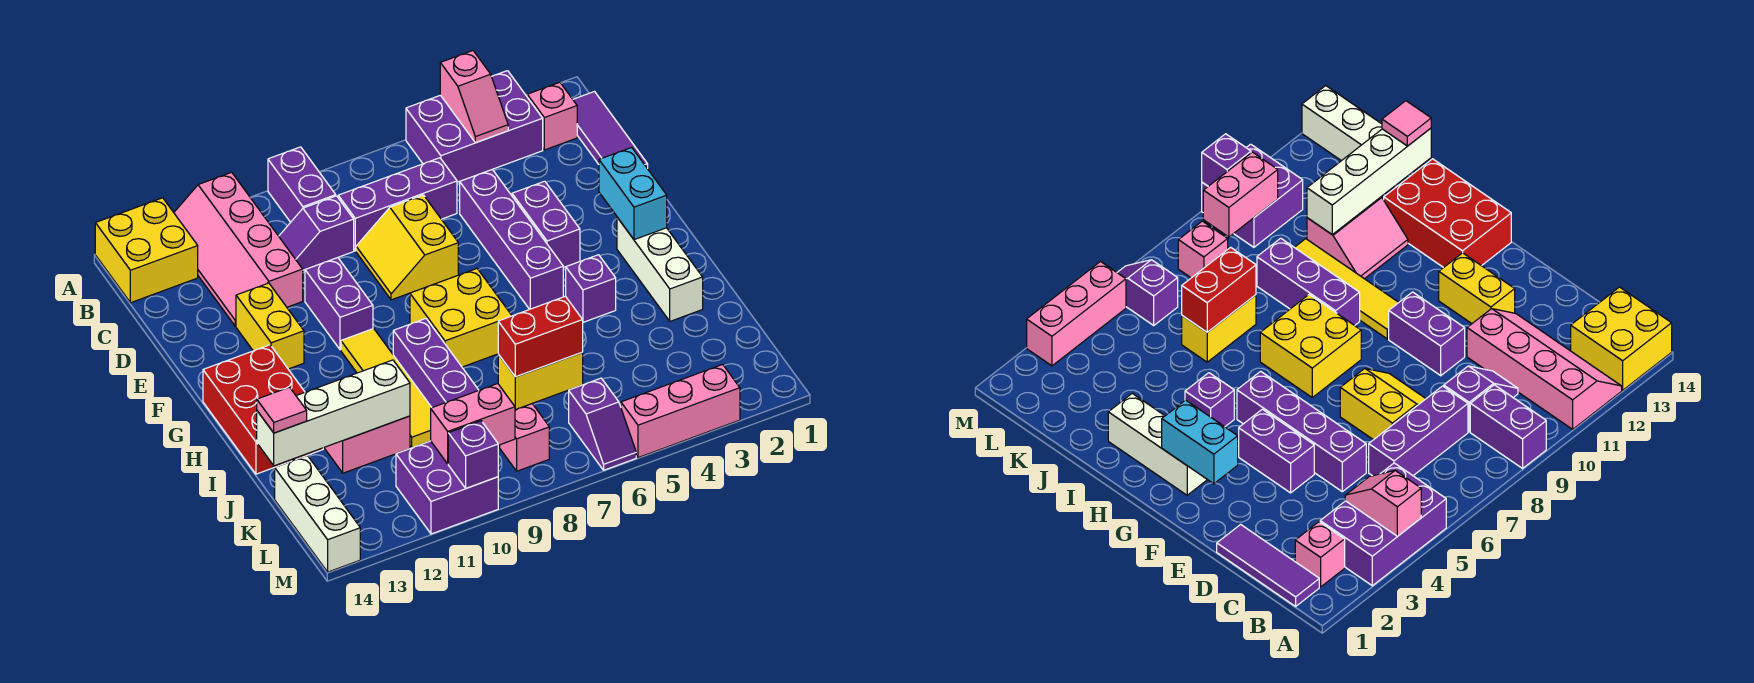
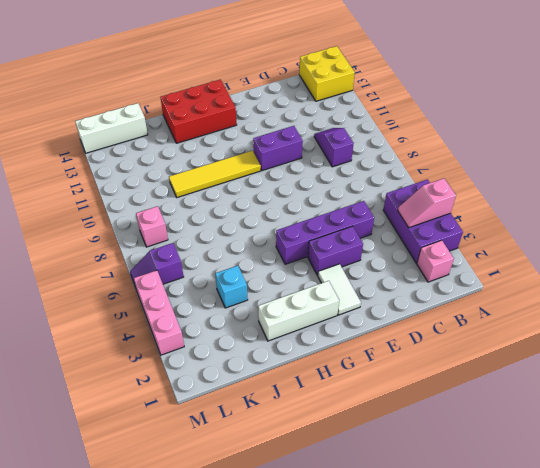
white 1x2 tile [318,264,361,315] -> none
cyan 1x1 brick [215,266,248,308] -> none
none -> purple 1x2 brick [268,147,336,222]
none -> pink 2x4 slope [174,172,303,326]
none -> purple 1x3 tile [573,92,648,169]
none -> purple 1x3 brick [338,158,457,251]

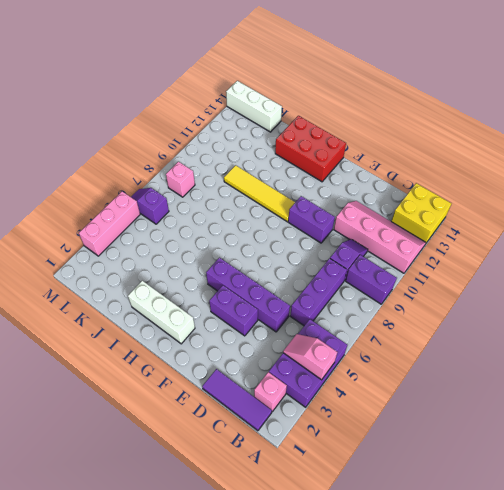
none -> yellow 2x2 slope [356,195,458,300]
none -> yellow 1x2 brick [236,283,304,369]
none -> yellow 2x2 brick [410,269,512,367]
none -> purple 1x1 brick [566,255,616,322]

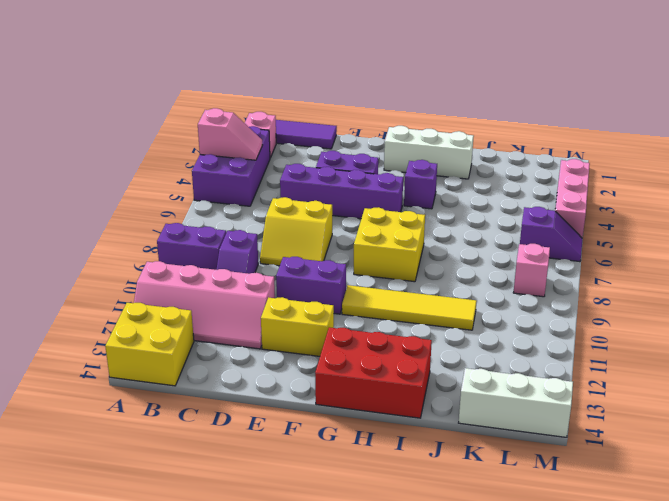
none -> purple 1x3 brick [338,158,457,251]
none -> purple 1x3 brick [393,319,479,408]
none -> pink 2x2 slope [324,416,410,473]
none -> yellow 1x2 brick [498,353,583,410]

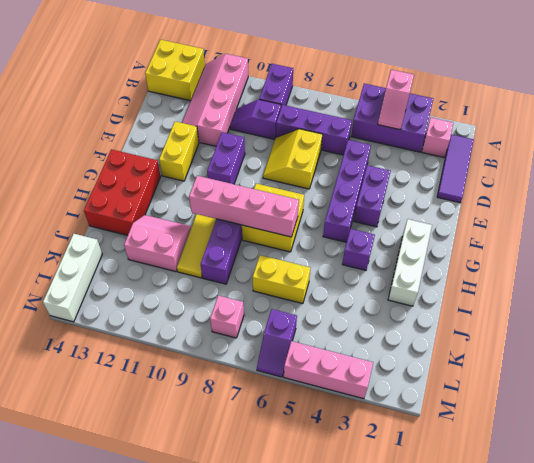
pink 1x4 brick [189,176,299,237] -> none
none -> purple 2x2 brick [396,441,498,534]
none -> cyan 1x2 brick [599,147,667,240]
none -> red 1x2 brick [498,296,583,377]
none -> white 1x4 brick [257,360,410,466]

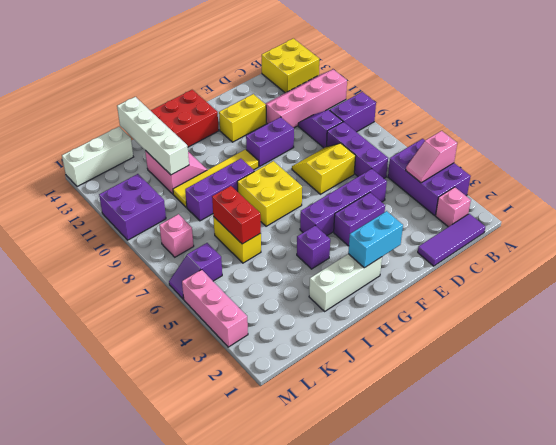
none -> pink 1x2 brick [431,384,515,464]
none -> purple 1x1 brick [448,421,498,488]
none -> pink 1x1 tile [257,387,307,433]

